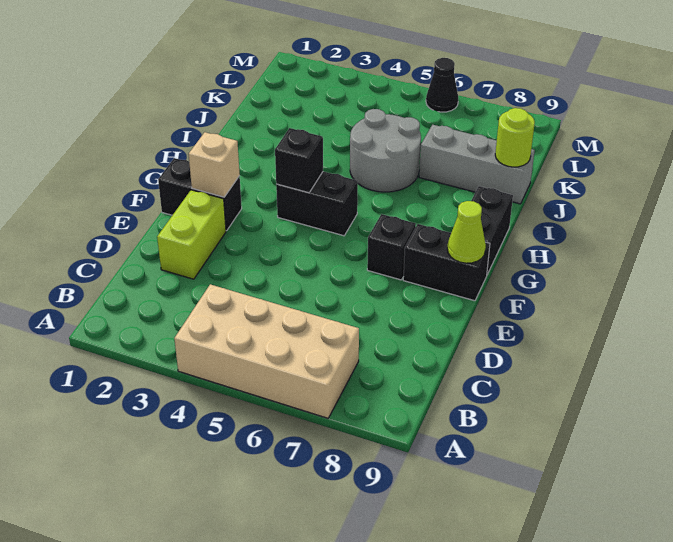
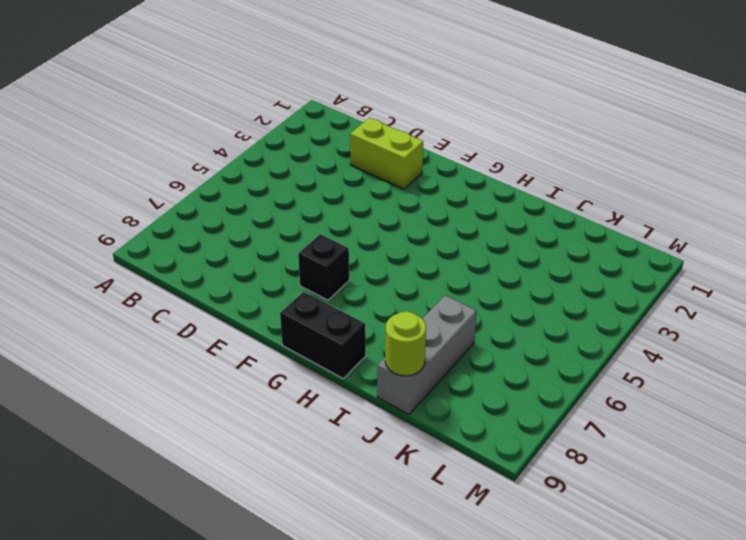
none -> tan 2x4 brick [174,284,359,418]
none -> black 1x2 brick [158,158,242,231]
none -> black 1x2 brick [403,224,490,301]

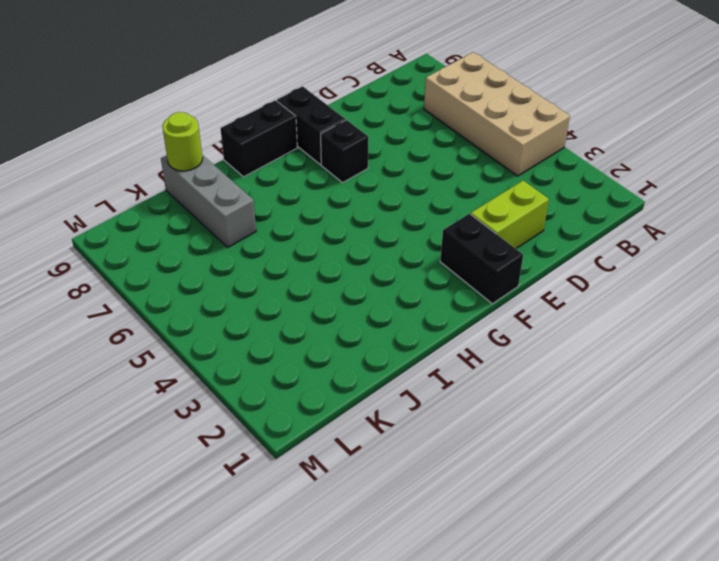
none -> black 1x2 brick [276,172,358,236]
none -> grey 2x2 round brick [350,109,421,192]
none -> black 1x1 cone [426,58,458,112]

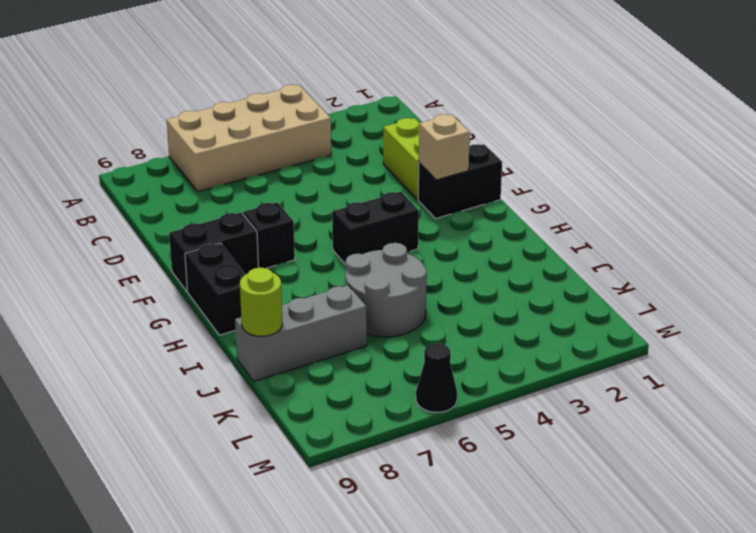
none -> lime 1x1 cone [447,201,486,263]
none -> black 1x1 brick [275,128,323,193]

